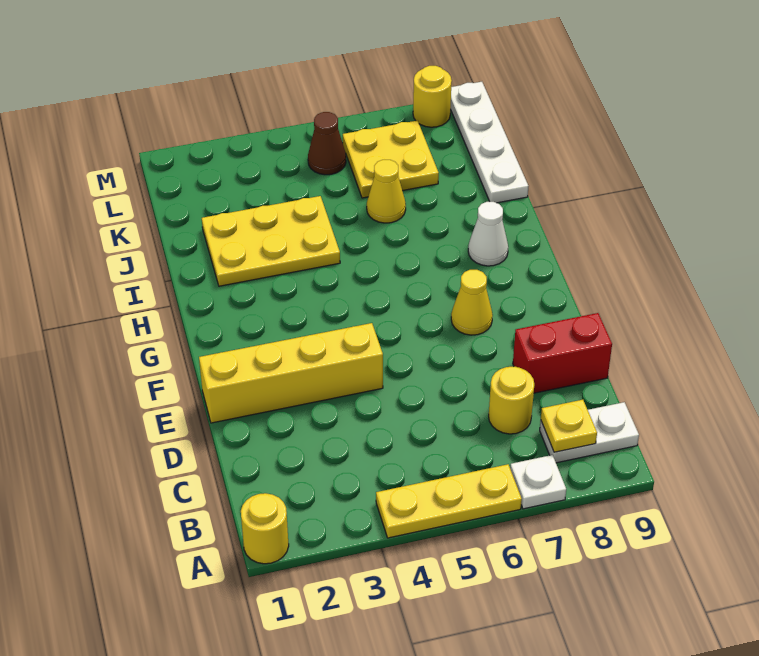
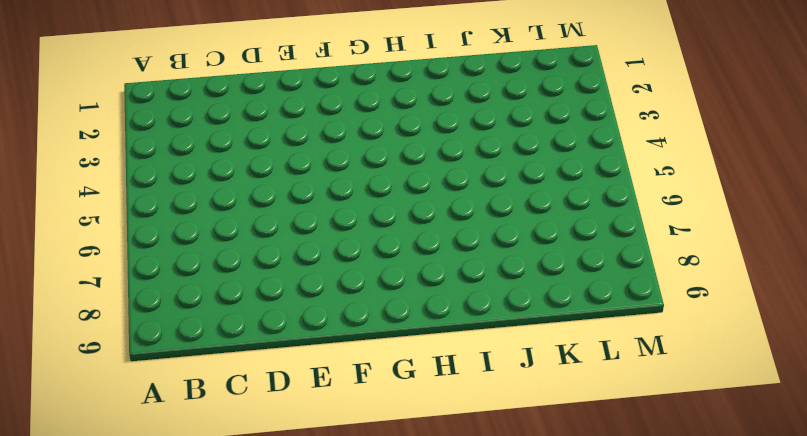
none -> yellow 1x1 round brick [241,493,289,564]
none -> yellow 1x3 plate [376,464,522,538]
none -> white 1x1 plate [510,455,566,509]

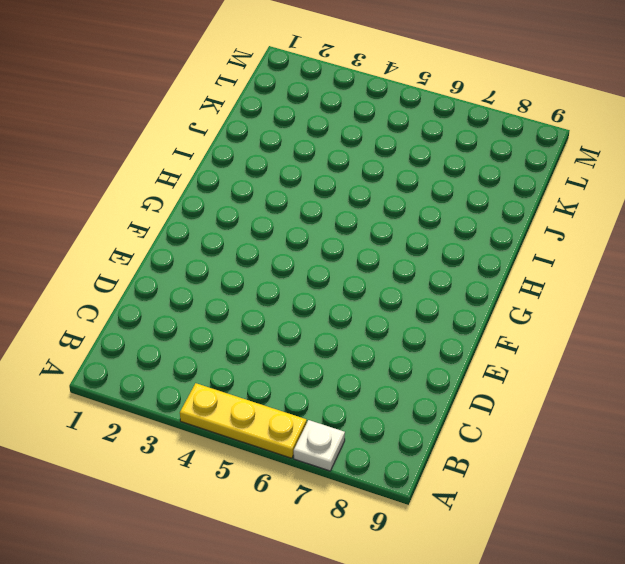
none -> yellow 1x1 round brick [241,493,289,564]
none -> white 1x2 plate [540,402,639,463]
none -> yellow 1x1 round brick [489,367,534,434]

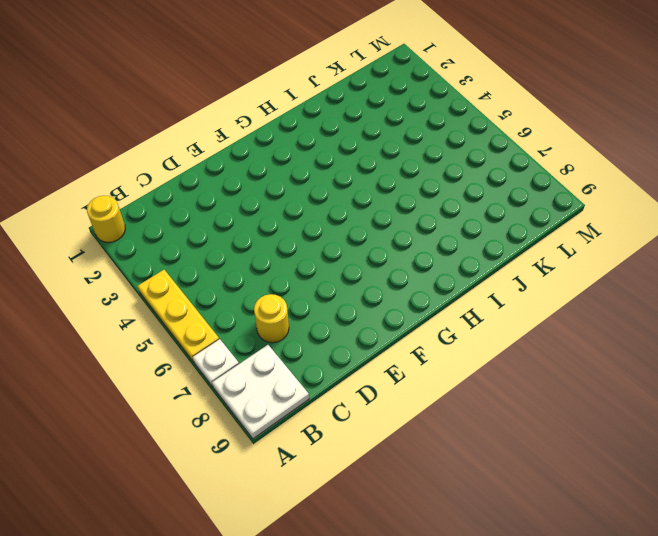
white 2x2 plate [212,345,309,439] -> white 1x2 plate [540,402,639,463]
none -> red 1x2 brick [513,313,612,393]
none -> yellow 1x4 brick [199,323,383,423]
none -> yellow 1x1 cone [451,270,493,335]

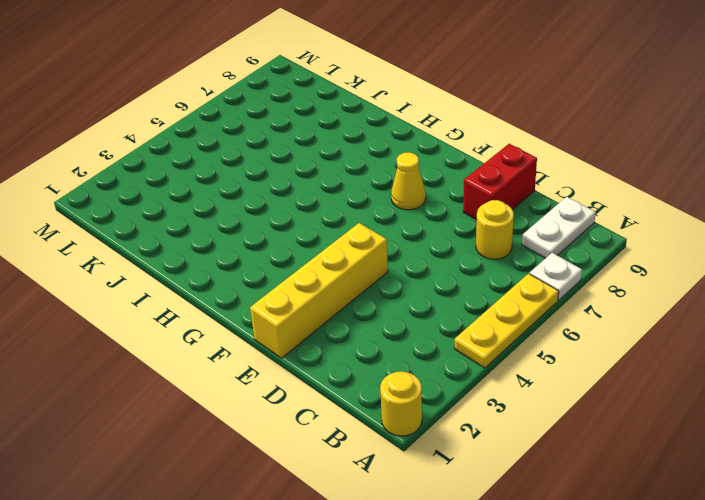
none -> white 1x1 cone [468,202,508,266]
none -> yellow 2x3 plate [202,196,340,286]
none -> yellow 1x1 cone [367,160,406,223]

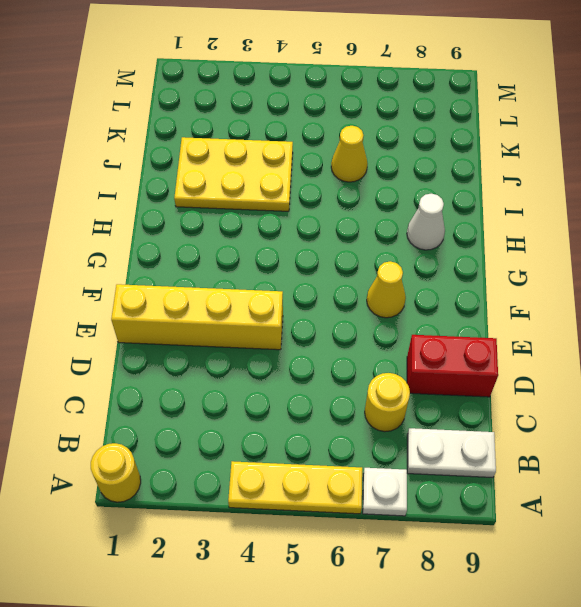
none -> white 1x4 plate [451,82,528,203]
none -> yellow 2x2 plate [343,121,439,198]
none -> brown 1x1 cone [308,112,346,175]

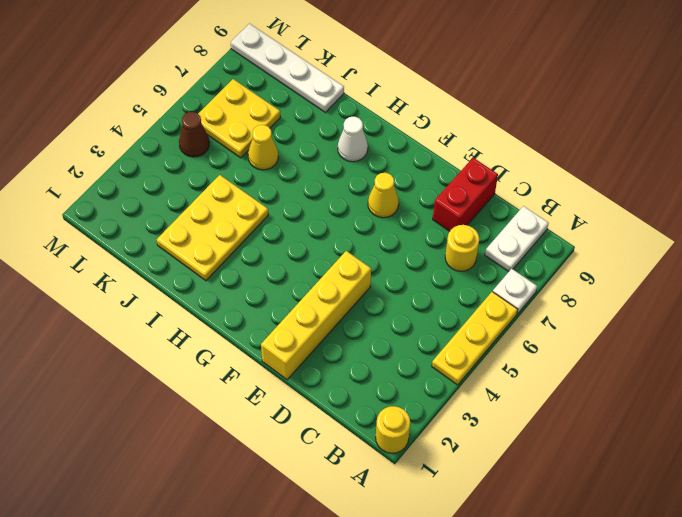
none -> yellow 1x1 round brick [413,66,452,127]
none -> yellow 1x1 plate [541,400,597,452]

